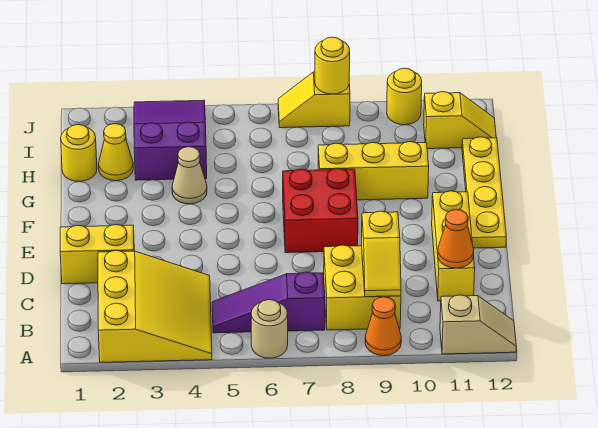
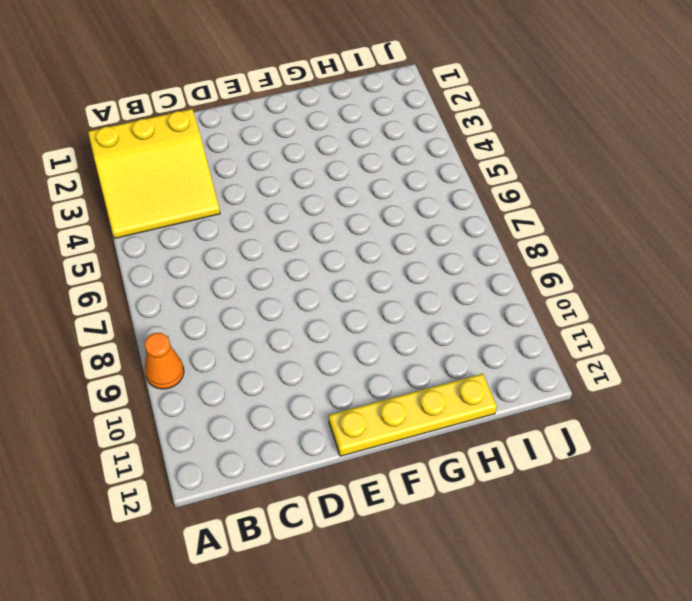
none -> tan 1x1 round brick [251,300,288,358]
none -> tan 1x2 slope [440,295,516,354]
none -> purple 1x3 slope [212,272,325,333]

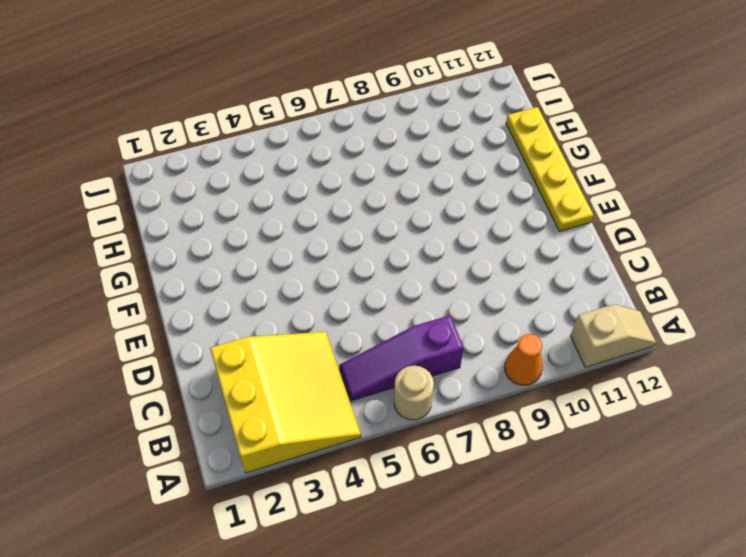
none -> yellow 2x2 brick [324,245,401,330]
none -> yellow 1x3 brick [432,191,475,301]
none -> yellow 1x2 brick [60,225,134,284]

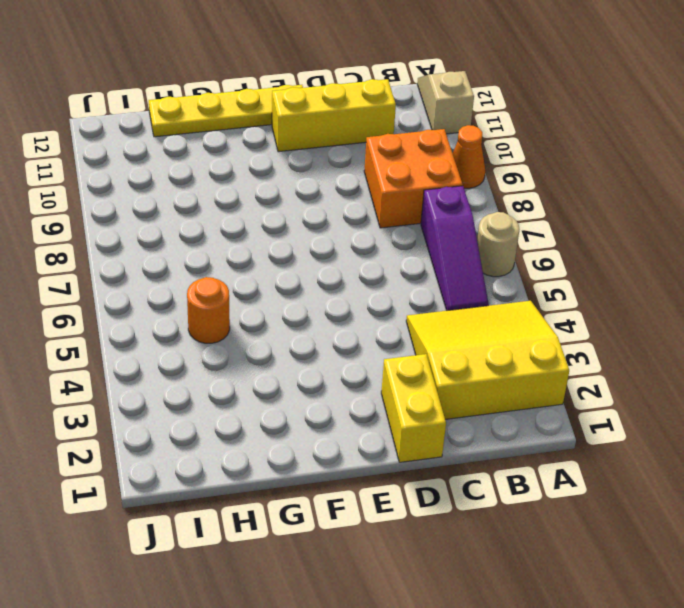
orange 2x2 brick [364,129,463,228] -> yellow 2x2 brick [324,245,401,330]
orange 1x1 round brick [187,277,230,343] -> none
none -> red 2x2 brick [283,168,358,253]
none -> tan 1x1 cone [172,147,207,204]
none -> yellow 1x3 brick [318,142,429,200]

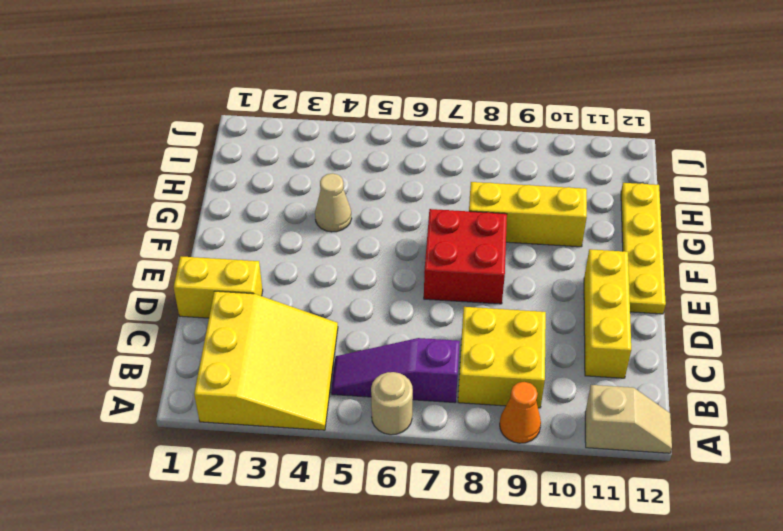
none -> yellow 1x1 round brick [61,125,97,182]
none -> yellow 1x1 cone [99,124,133,181]
none -> purple 2x3 slope [134,100,207,180]

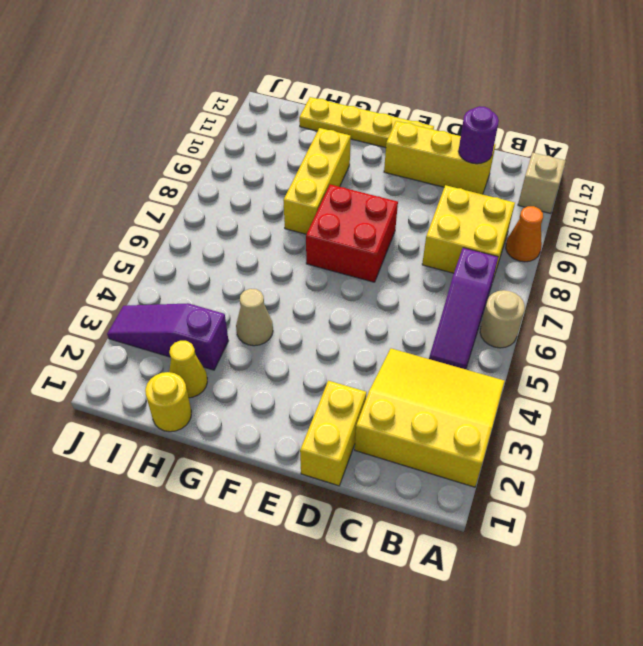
purple 1x1 round brick [459,106,499,164] -> orange 1x1 cone [438,209,474,268]
purple 1x3 slope [107,303,228,370] -> purple 2x3 slope [134,100,207,180]
none -> yellow 1x2 slope [424,92,496,149]
none -> yellow 1x2 slope [278,72,350,128]
none -> yellow 1x1 round brick [387,68,422,125]

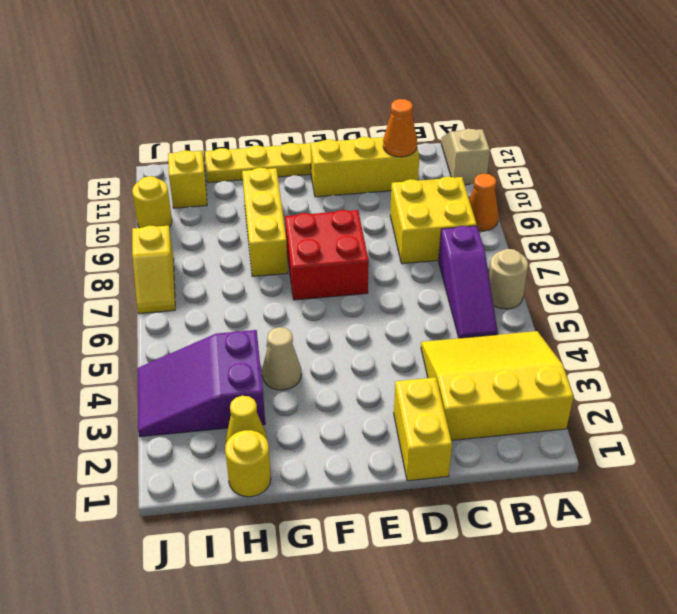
none -> yellow 1x2 slope [362,211,401,297]
none -> yellow 1x1 round brick [315,37,350,94]

